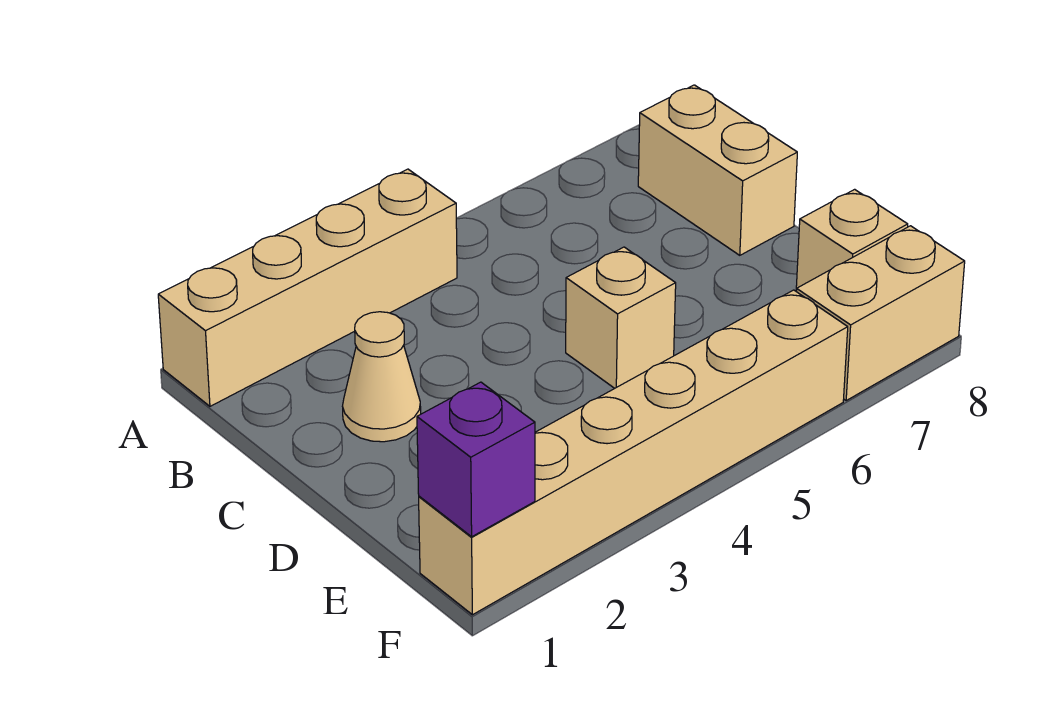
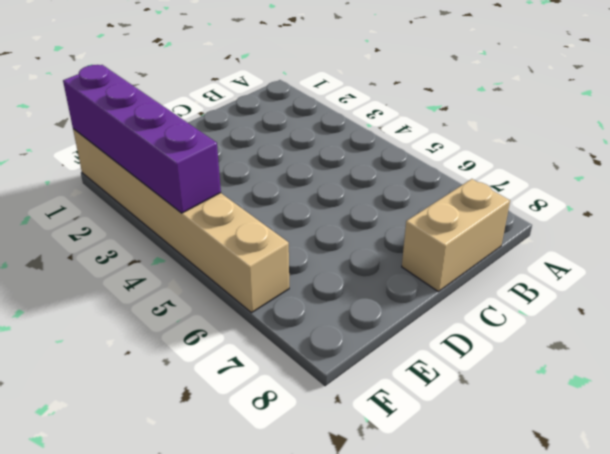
purple 1x4 brick [63,65,221,213] -> purple 1x1 brick [417,382,535,537]
none -> tan 1x4 brick [158,169,457,406]
none -> tan 1x1 cone [342,312,421,442]

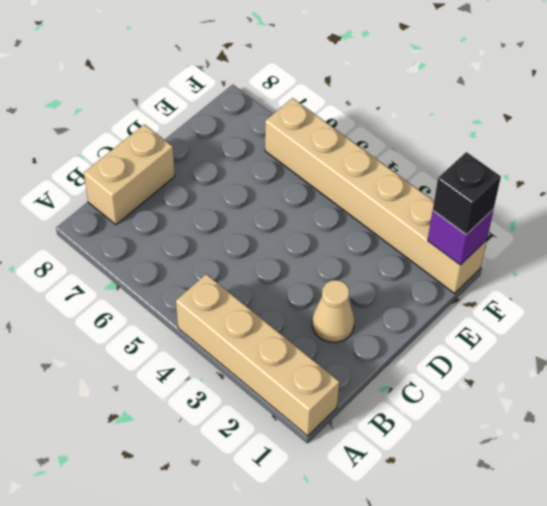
black 1x1 brick [433,152,501,234] -> none
none -> tan 1x1 brick [566,247,676,388]
none -> tan 1x1 brick [796,189,908,290]

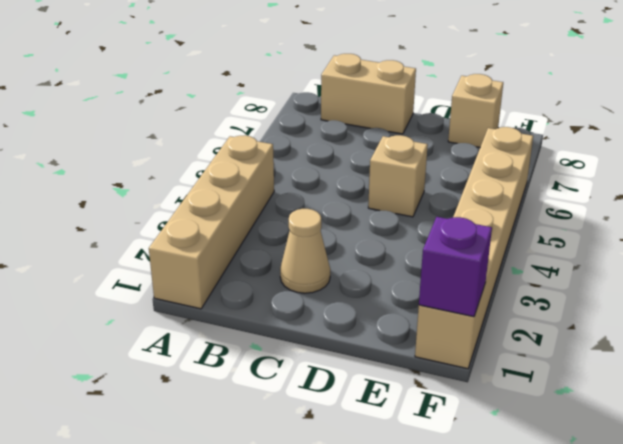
none -> tan 1x2 brick [796,226,965,400]

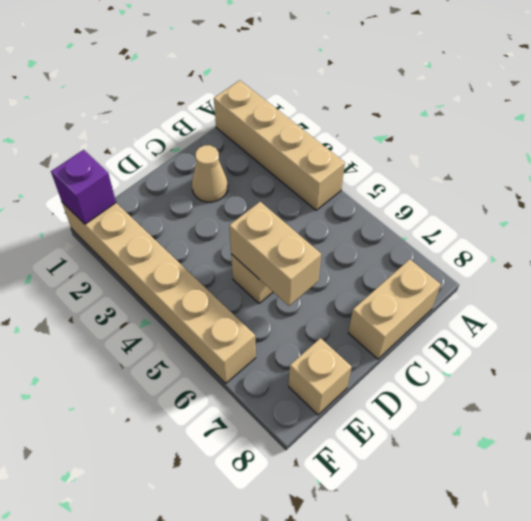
tan 1x2 brick [229,202,321,306] -> tan 1x2 brick moved to [796,226,965,400]

